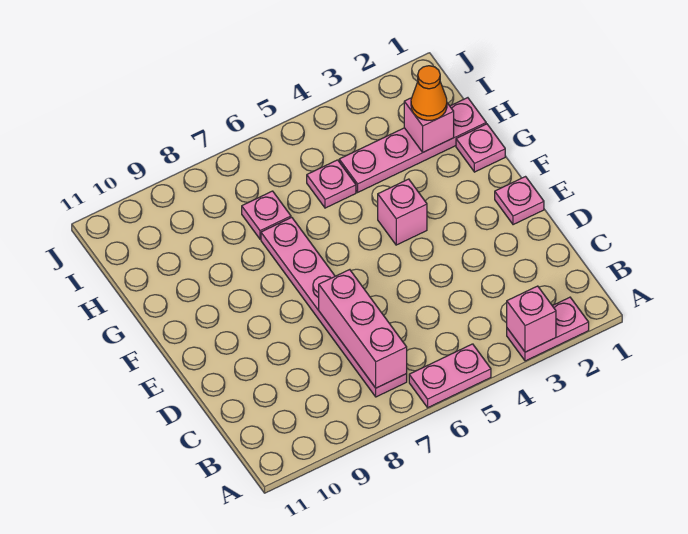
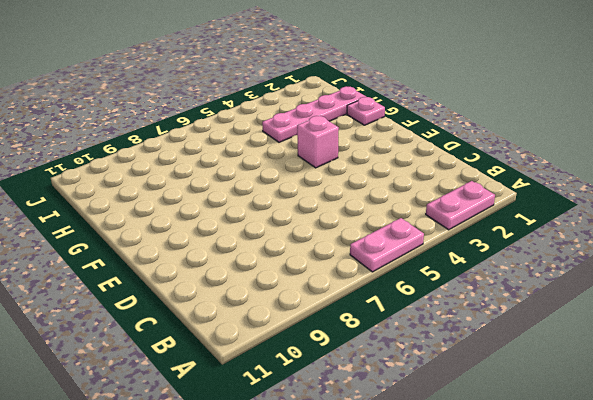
none -> pink 1x6 plate [261,217,407,397]
none -> pink 1x1 plate [495,177,544,225]
none -> pink 1x1 plate [307,160,356,208]

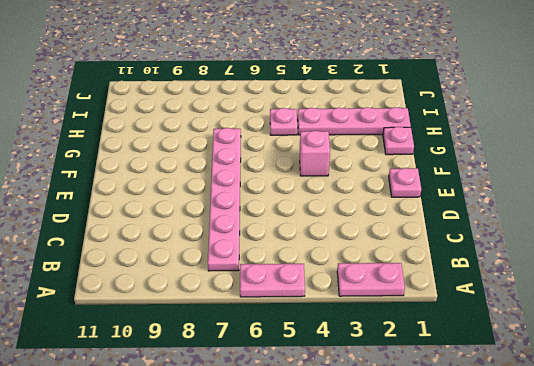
none -> pink 1x1 plate [242,191,291,239]
none -> pink 1x1 brick [507,286,556,352]
none -> pink 1x3 brick [319,270,407,388]

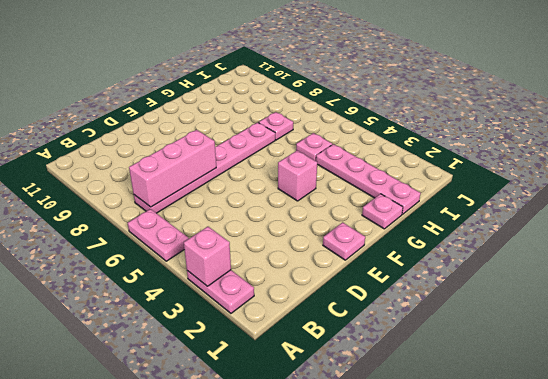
none -> pink 1x1 brick [404,98,454,152]
none -> orange 1x1 cone [411,66,447,120]

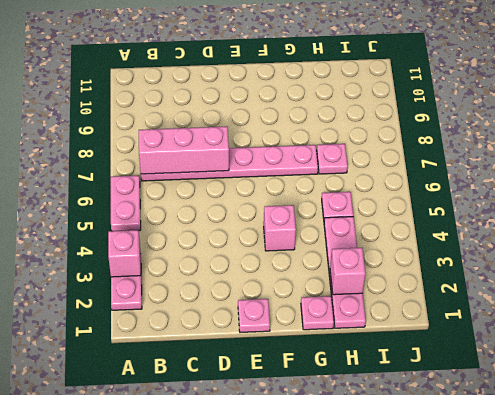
none -> orange 1x1 cone [411,66,447,120]

